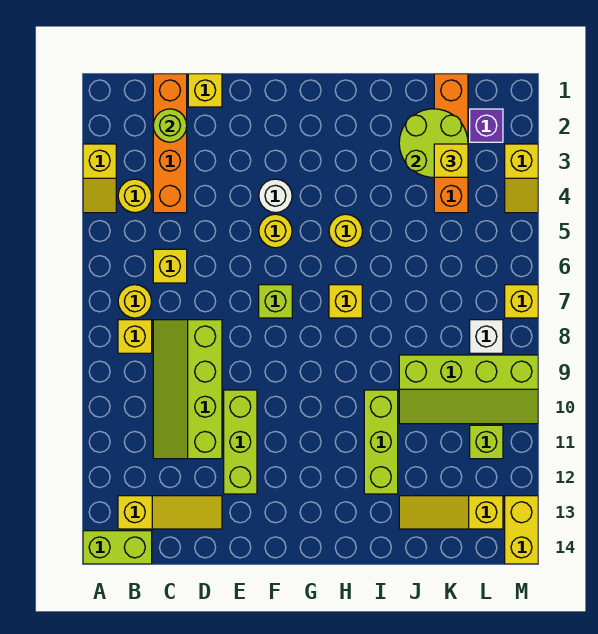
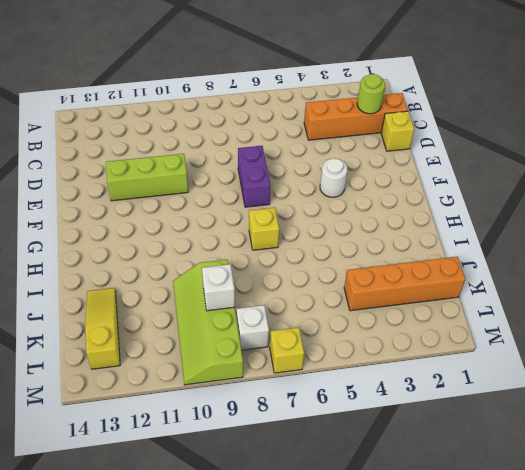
purple 1x2 brick [238,146,271,207] -> lime 1x1 brick [259,285,292,318]
white 1x1 brick [202,264,235,311] -> none
none -> yellow 1x2 slope [83,144,116,213]
none -> lime 1x2 brick [83,531,152,564]
none -> yellow 1x1 round brick [118,179,152,213]

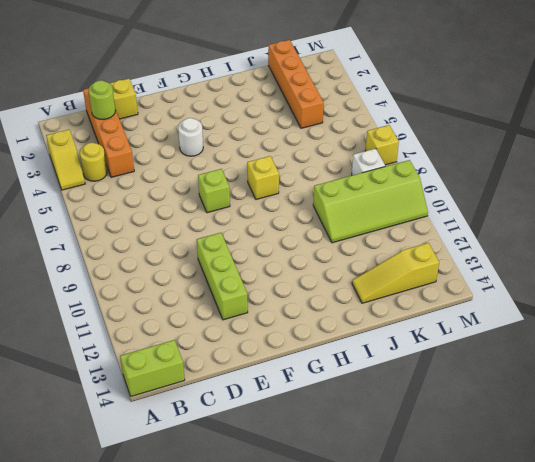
none -> yellow 1x1 round brick [118,285,152,318]
none -> yellow 1x1 brick [118,320,152,353]
none -> yellow 1x3 slope [118,496,222,529]

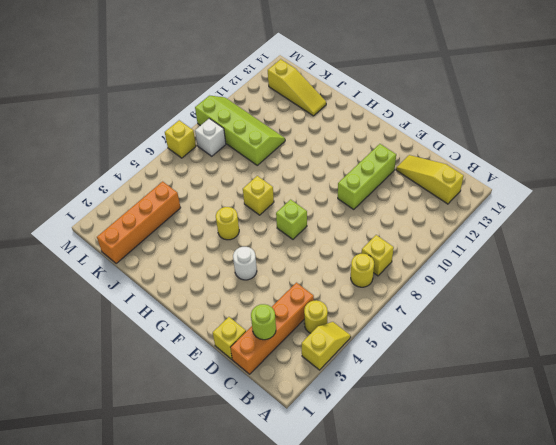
none -> lime 1x2 brick [83,531,152,564]
none -> yellow 1x1 brick [153,249,187,283]
none -> lime 2x4 slope [153,320,222,459]

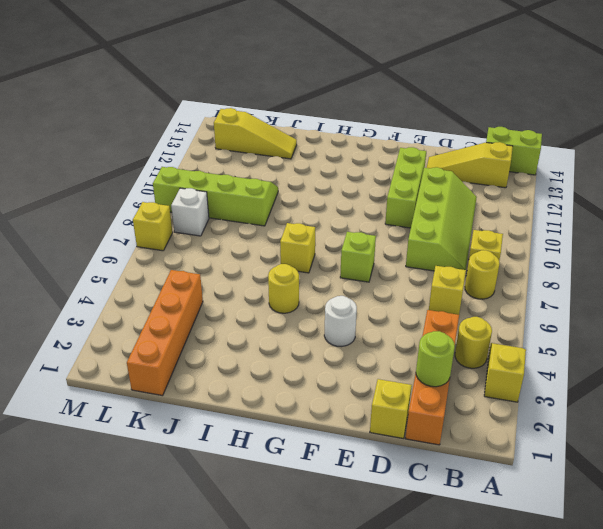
none -> yellow 1x1 round brick [259,214,292,248]
none -> lime 1x3 brick [364,390,398,494]
none -> purple 1x1 brick [470,109,503,142]

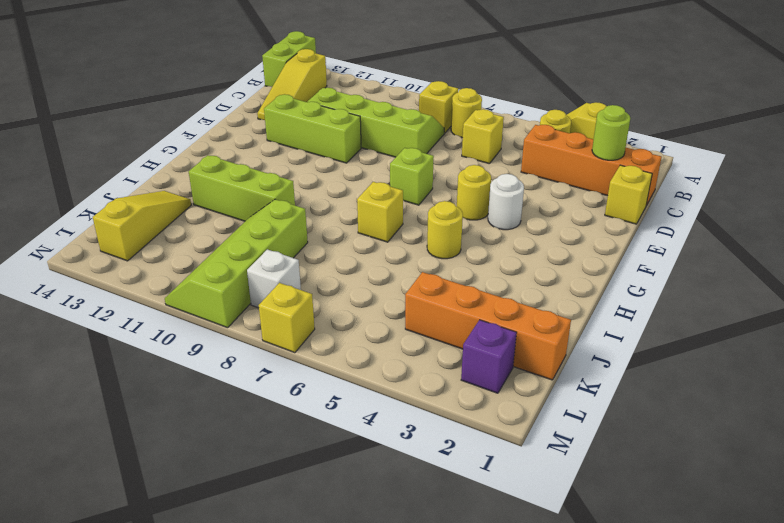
none -> lime 1x1 brick [470,425,503,459]
none -> yellow 1x2 slope [505,144,538,213]
none -> yellow 1x2 brick [505,496,538,564]

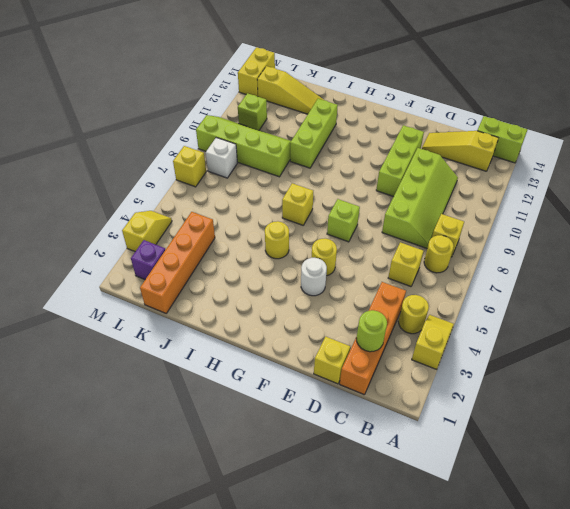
none -> lime 2x2 round brick [399,109,468,177]
none -> yellow 1x1 brick [434,144,468,177]

